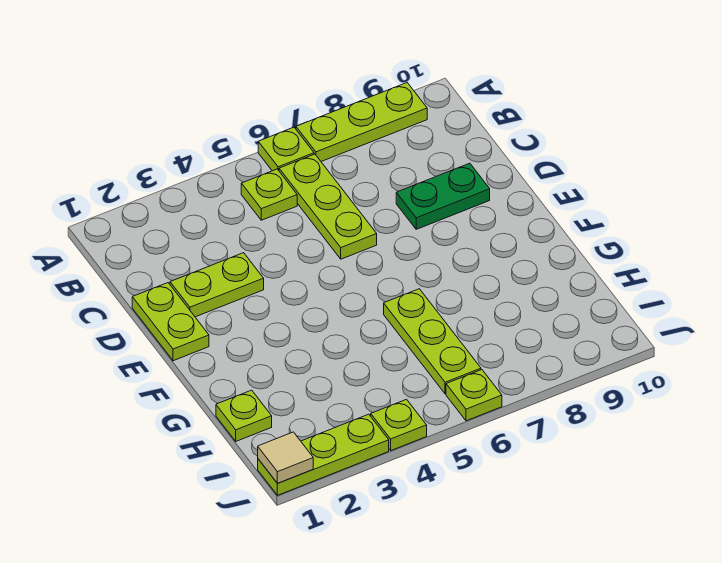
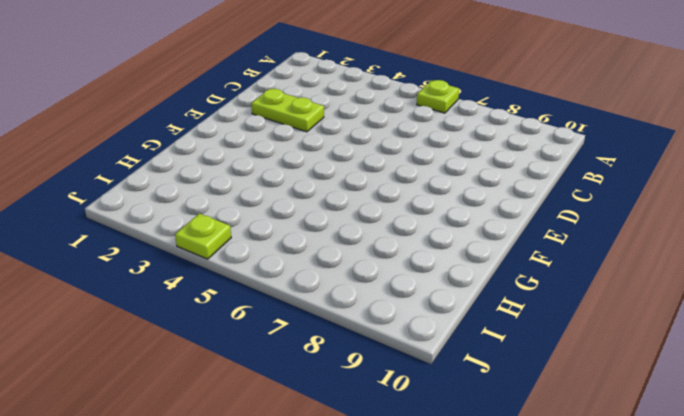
none -> lime 1x3 plate [296,83,427,162]
none -> lime 1x1 plate [241,169,297,220]
none -> lime 1x3 plate [279,154,377,259]

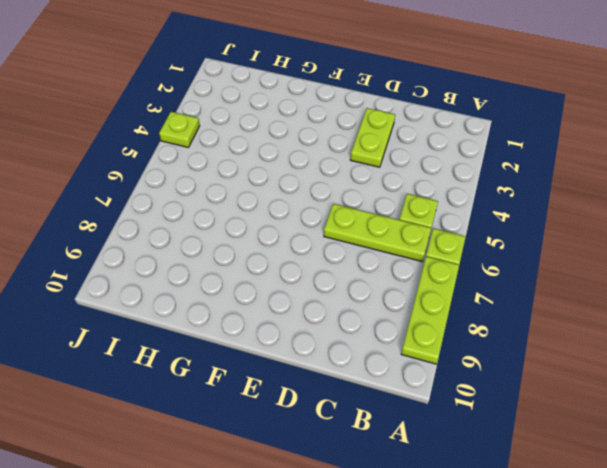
none -> lime 1x2 plate [132,283,209,361]
none -> green 1x2 plate [396,163,490,229]
none -> lime 1x3 plate [384,289,481,394]

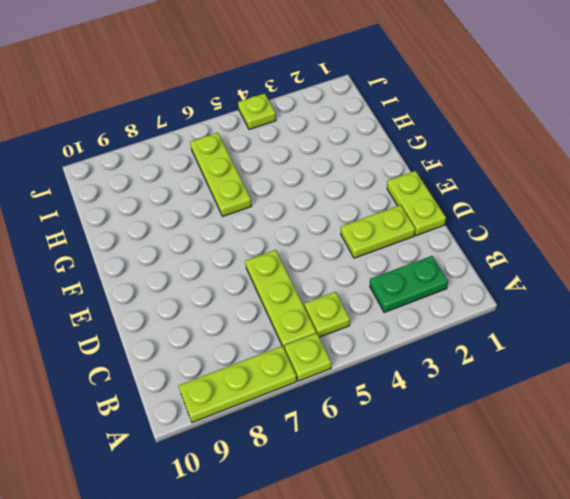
green 1x2 plate [370,256,448,312] -> green 1x2 plate moved to [396,163,490,229]
none -> lime 1x1 plate [216,390,272,441]
none -> lime 1x3 plate [258,414,389,495]
none -> lime 1x1 plate [446,370,502,421]

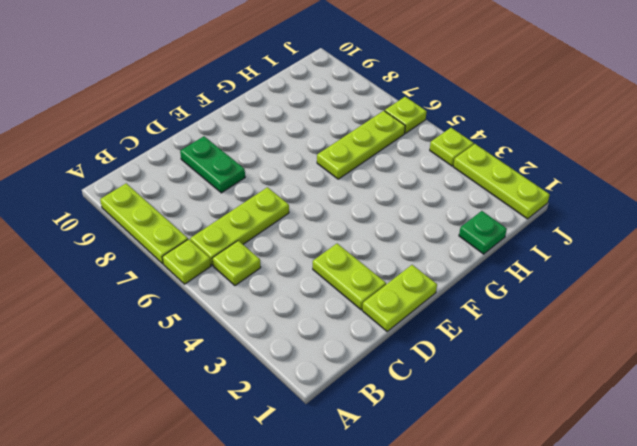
green 1x1 plate [459,211,507,254] -> lime 1x1 plate [216,390,272,441]
none -> tan 1x1 tile [258,432,313,483]

